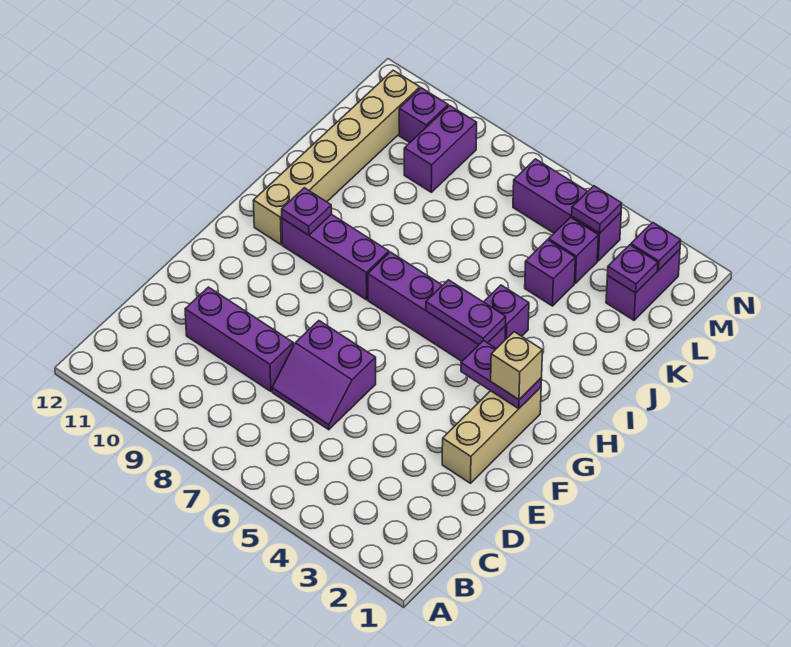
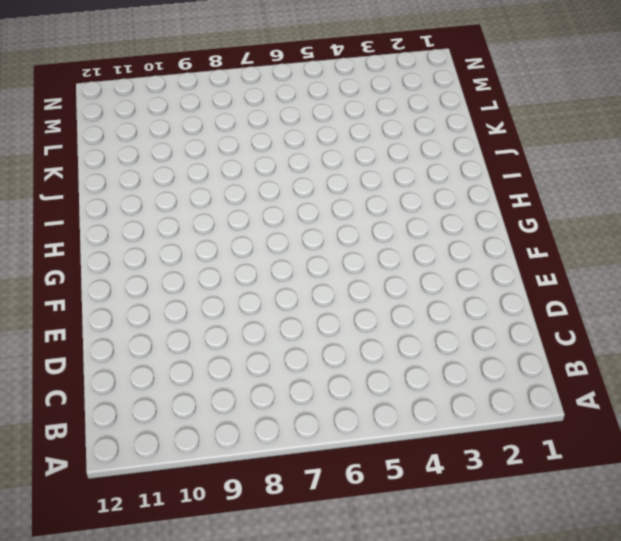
none -> purple 2x2 slope [272,321,376,430]
none -> purple 1x3 brick [185,287,293,391]
none -> tan 1x3 brick [442,387,541,483]

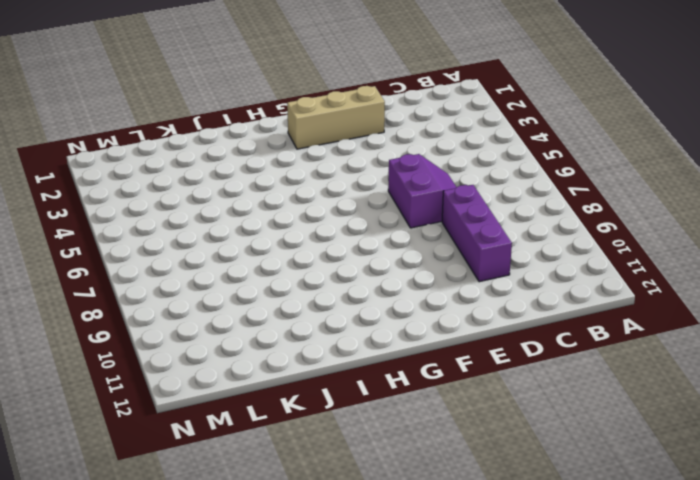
none -> purple 1x4 brick [368,252,506,361]
none -> purple 1x3 brick [282,214,389,300]
none -> tan 1x6 brick [253,70,420,245]

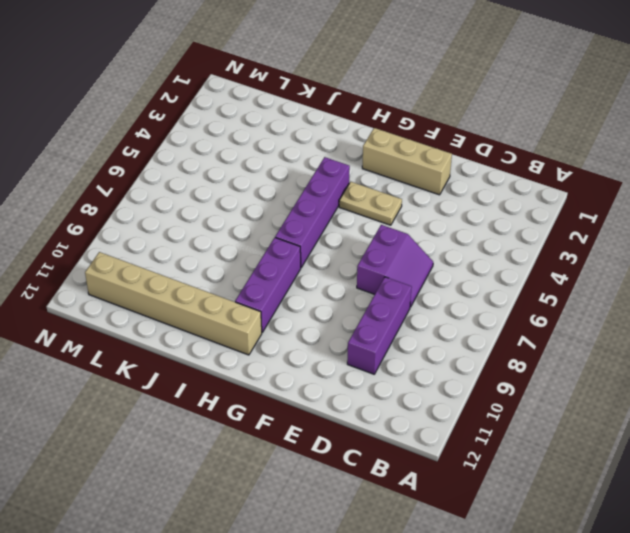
tan 1x2 plate [339,182,402,225] -> none
none -> purple 1x1 brick [484,285,529,340]
none -> purple 1x1 brick [525,240,575,306]
none -> purple 1x2 brick [606,249,680,320]

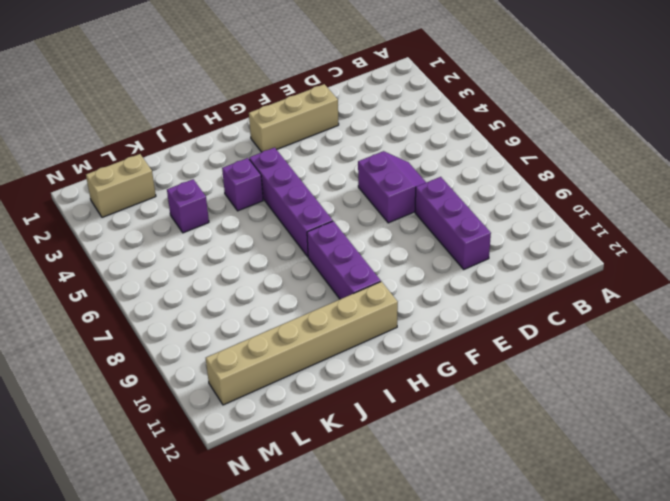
tan 1x2 brick [86,154,156,217] -> purple 1x2 brick [606,249,680,320]
none -> purple 1x1 brick [549,217,598,283]
none -> purple 1x2 brick [404,106,477,192]
none -> purple 1x3 brick [513,159,621,261]

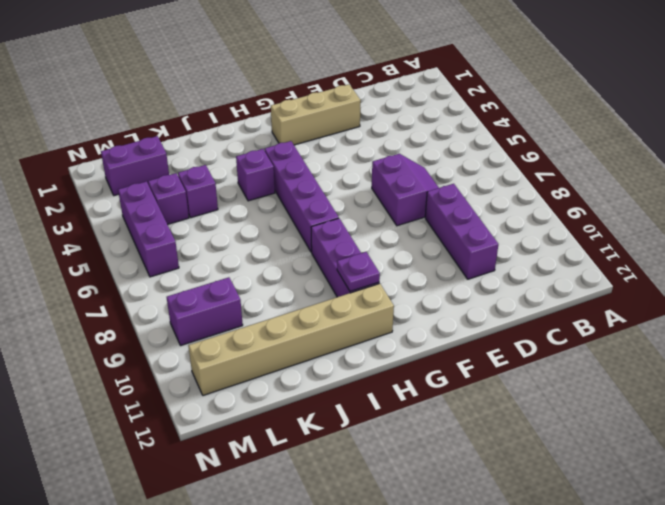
none -> purple 1x1 brick [399,88,448,143]
none -> purple 1x2 plate [461,340,542,409]
none -> purple 1x2 plate [426,280,506,344]

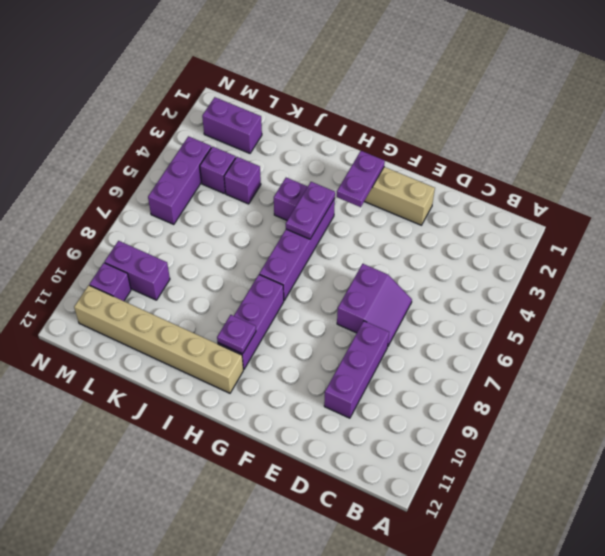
none -> purple 1x1 plate [607,245,658,293]
none -> purple 1x1 plate [631,222,681,270]
none -> purple 1x1 plate [572,186,622,233]

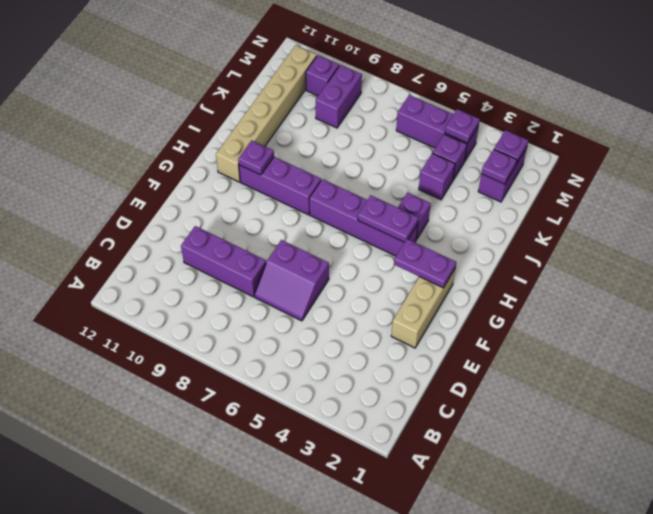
none -> tan 1x1 brick [491,332,543,399]

